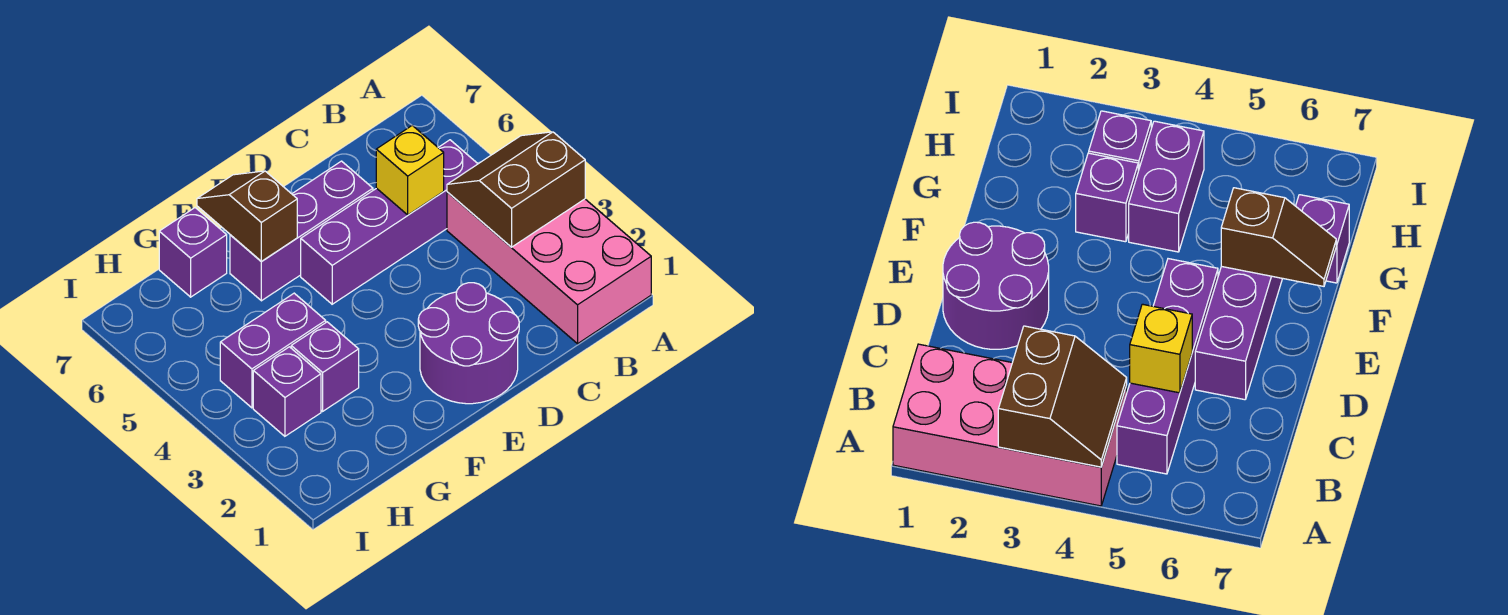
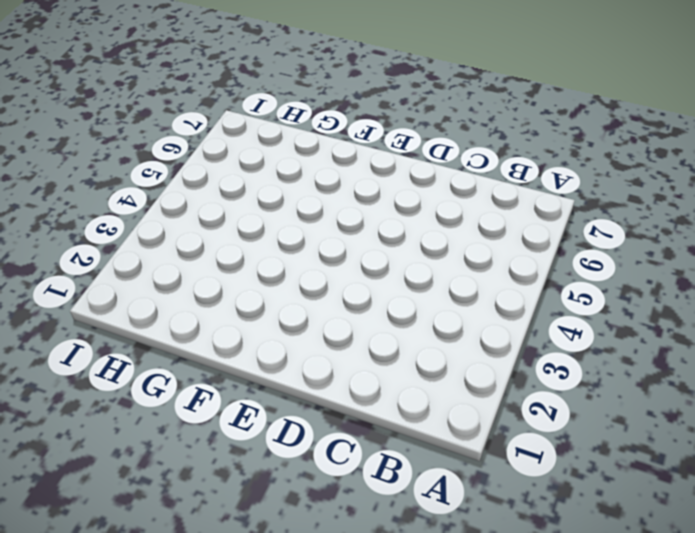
none -> pink 2x4 brick [447,192,651,344]
none -> purple 1x4 brick [301,140,478,304]

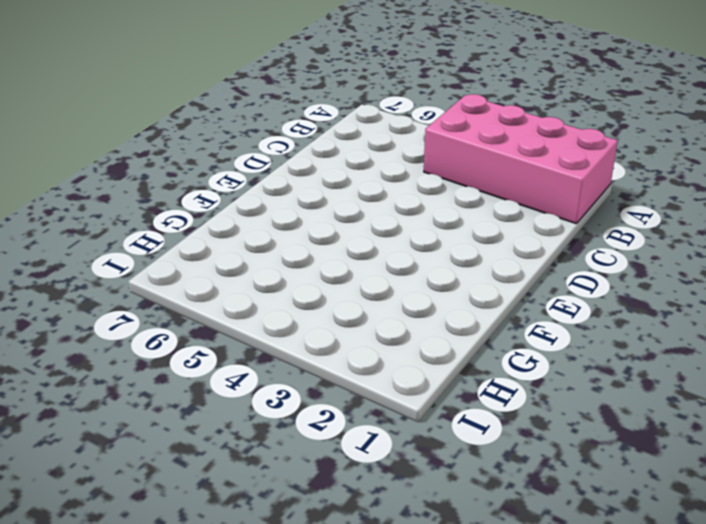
none -> purple 1x4 brick [301,140,478,304]
none -> purple 2x2 round brick [418,283,519,404]

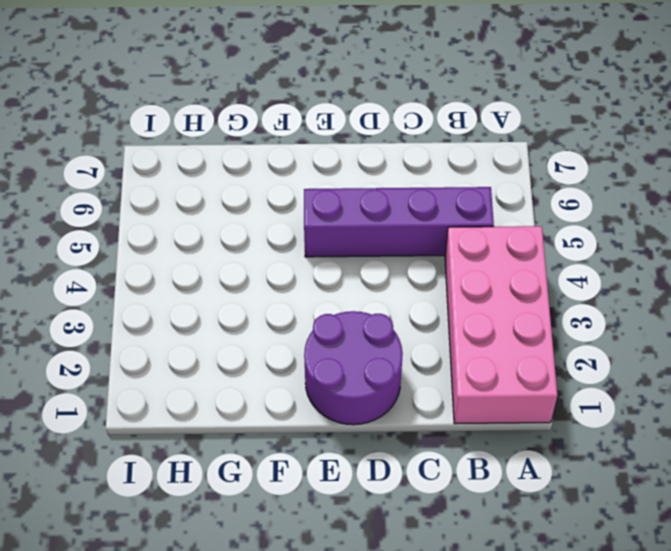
none -> purple 1x3 brick [230,161,373,301]
none -> purple 1x1 brick [291,322,359,411]

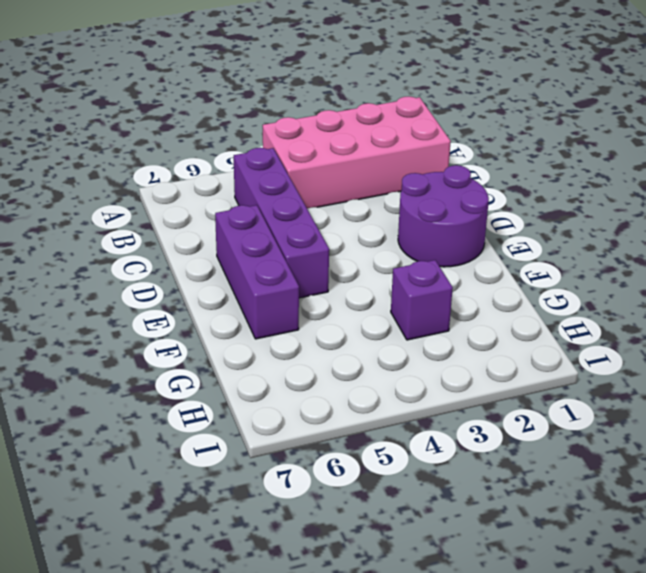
none -> purple 1x2 brick [220,293,326,408]
none -> purple 1x1 brick [159,208,227,297]

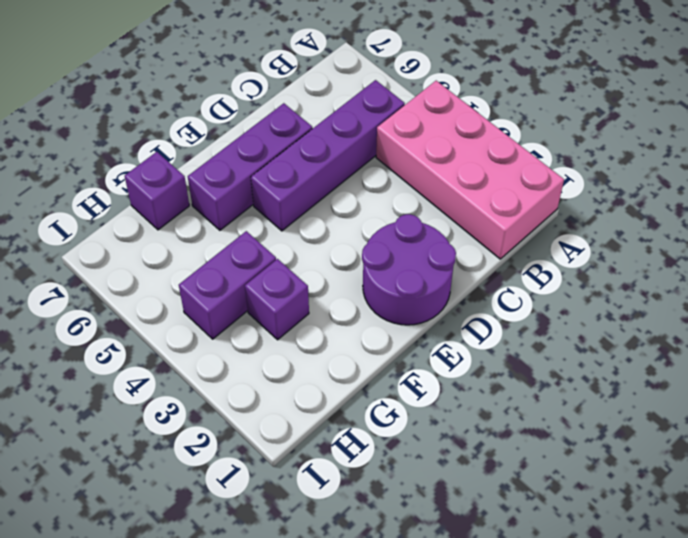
none -> purple 1x1 brick [253,347,321,436]
none -> brown 2x2 slope [447,132,585,247]

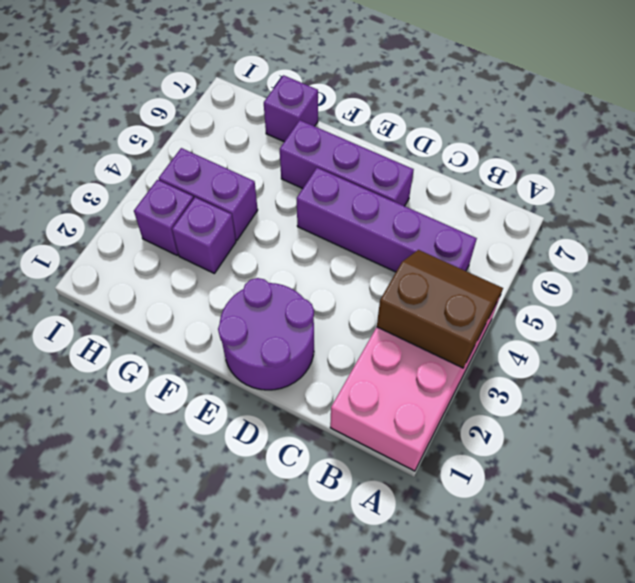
none -> yellow 1x1 brick [376,125,444,215]
none -> brown 1x2 slope [197,171,297,262]

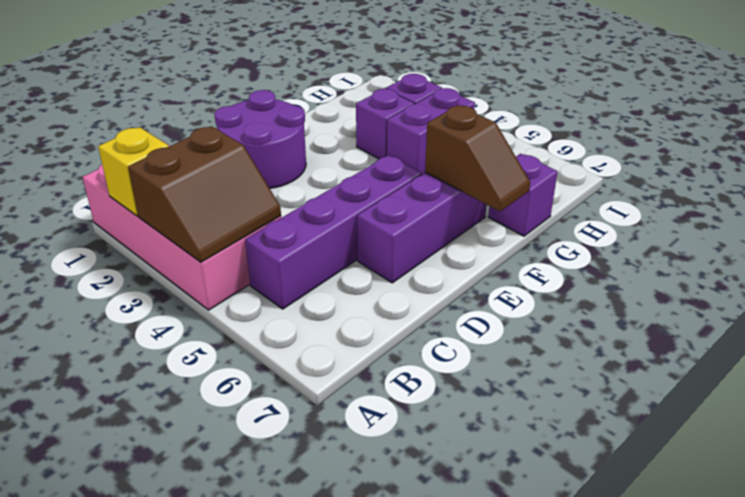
yellow 1x1 brick [98,127,169,216] -> yellow 1x1 brick moved to [376,125,444,215]

